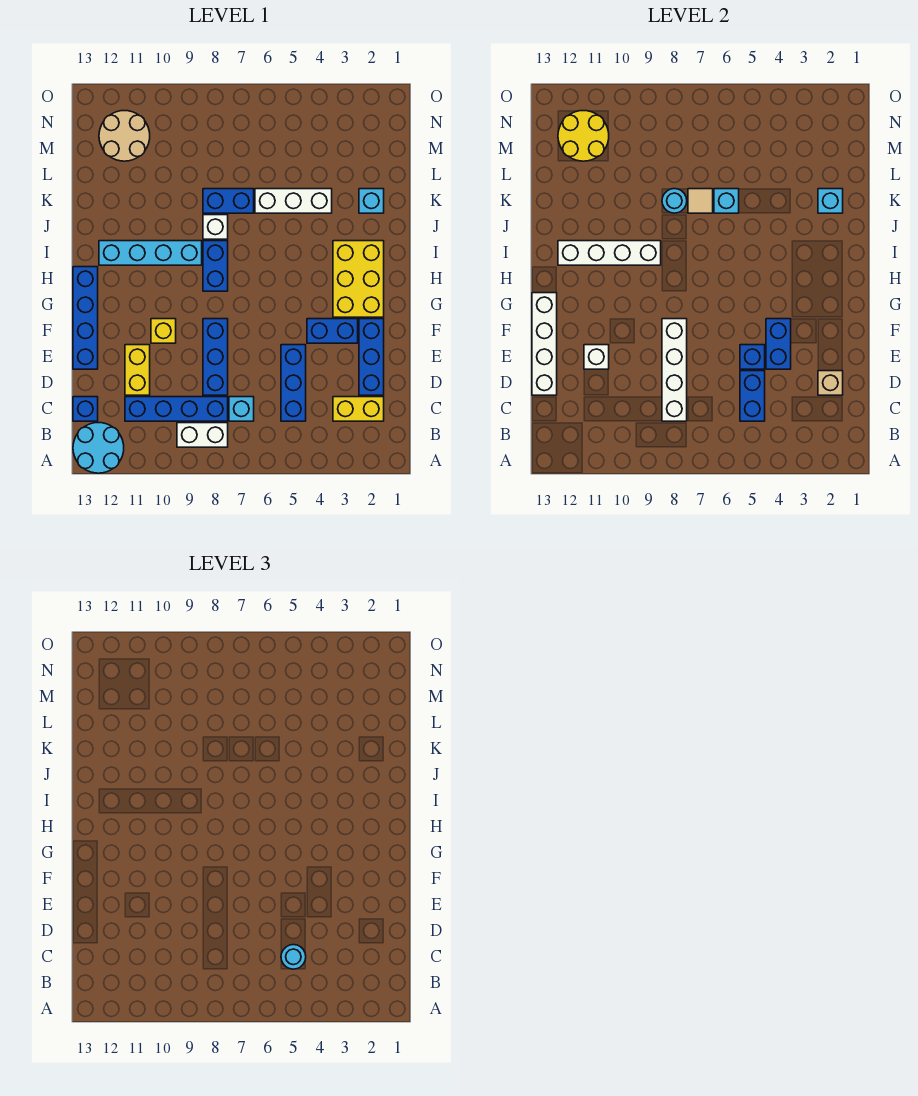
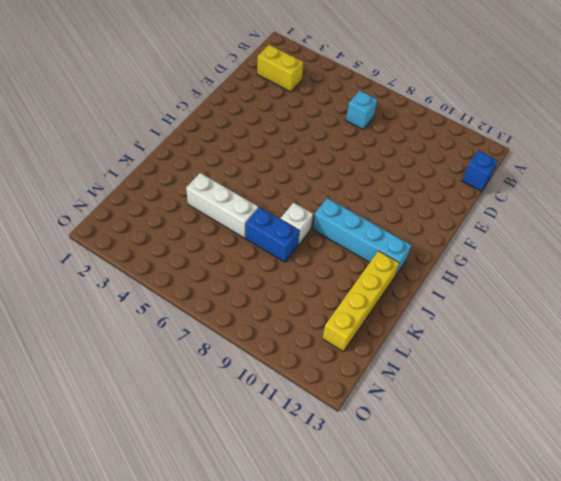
yellow 1x4 brick [322,251,399,352] -> tan 2x2 round brick [99,111,150,161]
none -> cyan 2x2 round brick [73,423,124,473]
none -> white 1x2 brick [177,423,228,447]
none -> blue 1x3 brick [281,345,306,421]
none -> blue 1x4 brick [125,397,228,421]

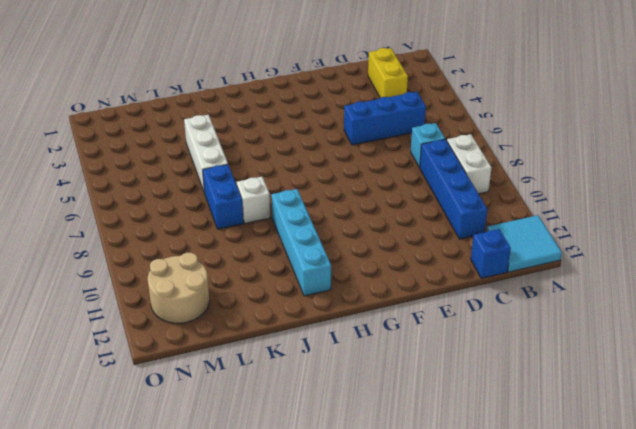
cyan 2x2 tile [487,215,562,272] -> cyan 2x2 round brick [73,423,124,473]
none -> blue 1x3 brick [359,319,384,395]
none -> blue 1x3 brick [203,319,228,395]
none -> yellow 1x2 brick [125,345,150,395]
none -> blue 1x4 brick [73,267,98,369]

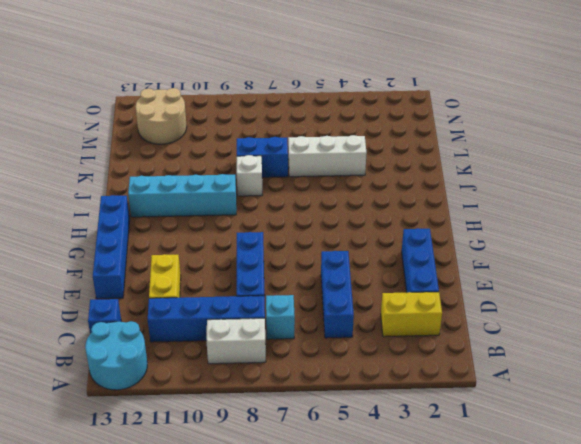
none -> blue 1x2 brick [307,319,358,343]
none -> yellow 1x1 brick [151,319,176,343]
none -> yellow 2x3 brick [333,241,384,317]
none -> blue 1x2 brick [203,241,228,291]

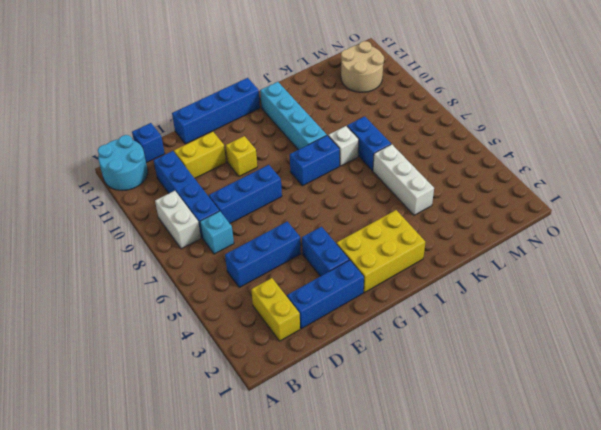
none -> cyan 1x1 brick [359,189,384,213]
none -> blue 1x2 brick [740,371,765,421]
none -> white 1x4 brick [662,319,687,421]
none -> tan 1x1 brick [818,371,843,395]

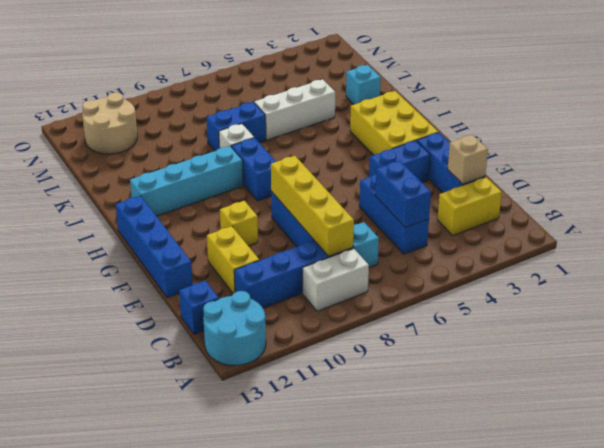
yellow 1x4 brick [271,156,354,256] -> white 1x4 brick [662,319,687,421]
none -> white 1x4 brick [532,293,557,395]
none -> blue 1x2 brick [766,319,791,369]
none -> blue 1x1 brick [740,345,765,369]
none -> white 1x1 brick [584,345,609,369]

